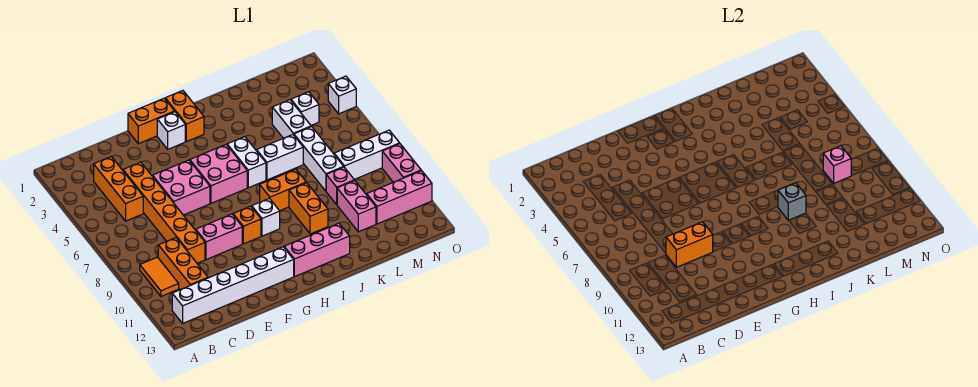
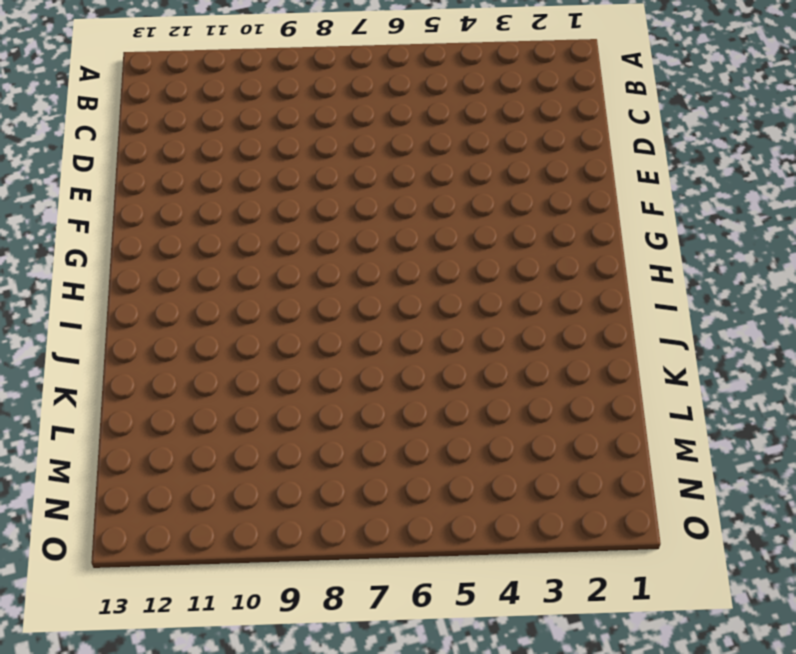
none -> orange 1x2 tile [140,257,179,296]
none -> white 1x6 brick [172,247,294,323]
none -> orange 1x3 brick [94,157,143,221]
none -> orange 1x3 brick [158,238,208,290]

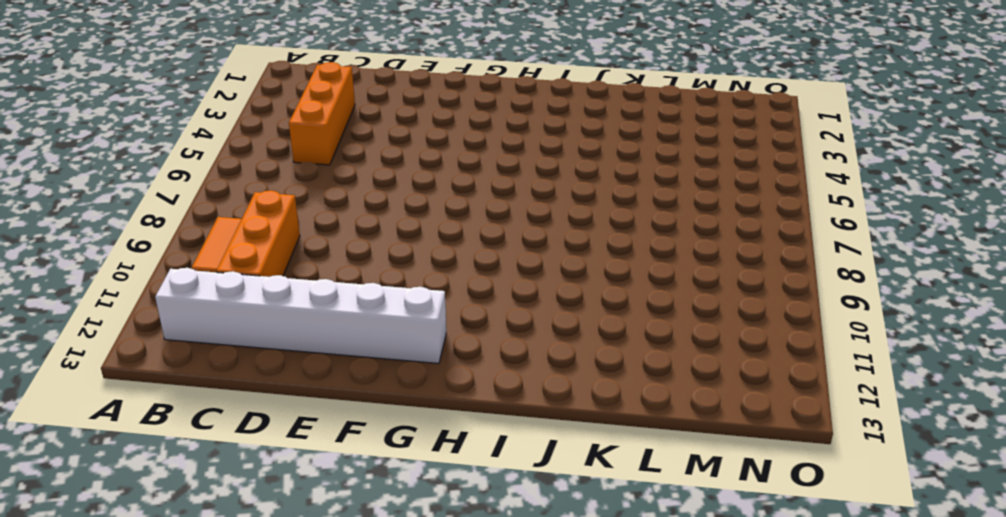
none -> orange 1x6 brick [123,162,205,263]
none -> pink 2x2 brick [153,160,210,215]
none -> pink 1x2 brick [196,214,242,260]
none -> orange 1x2 brick [128,98,175,144]

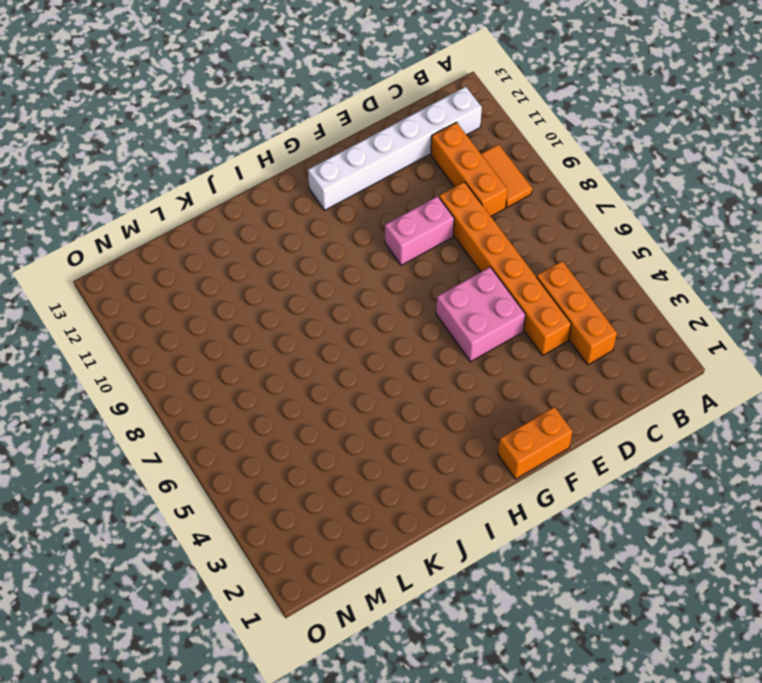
none -> white 1x1 brick [157,112,185,149]
none -> pink 2x2 brick [190,145,247,203]
none -> orange 1x1 brick [233,206,261,244]
none -> orange 1x2 brick [165,91,204,142]

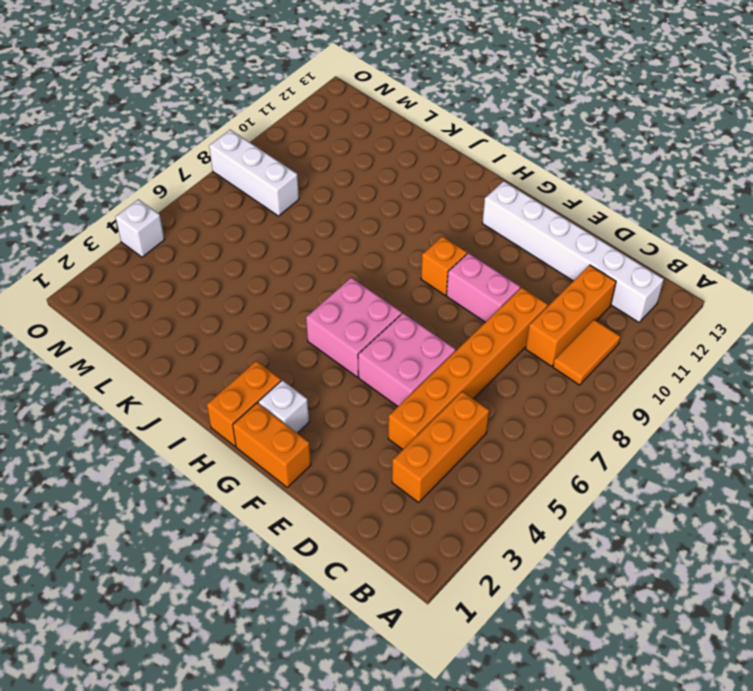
none -> white 1x1 brick [252,198,280,236]
none -> pink 1x3 brick [284,223,350,277]
none -> white 1x2 brick [227,137,266,188]
none -> orange 1x2 brick [260,169,306,211]

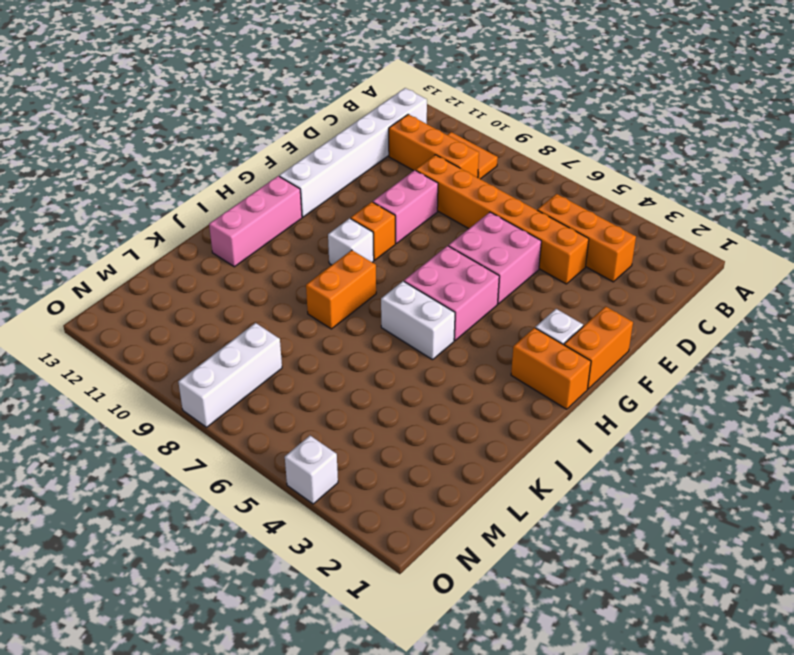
none -> white 1x2 brick [257,135,303,180]
none -> orange 1x2 brick [289,183,328,234]
none -> white 1x2 brick [272,100,311,138]
none -> white 1x3 brick [294,127,343,191]

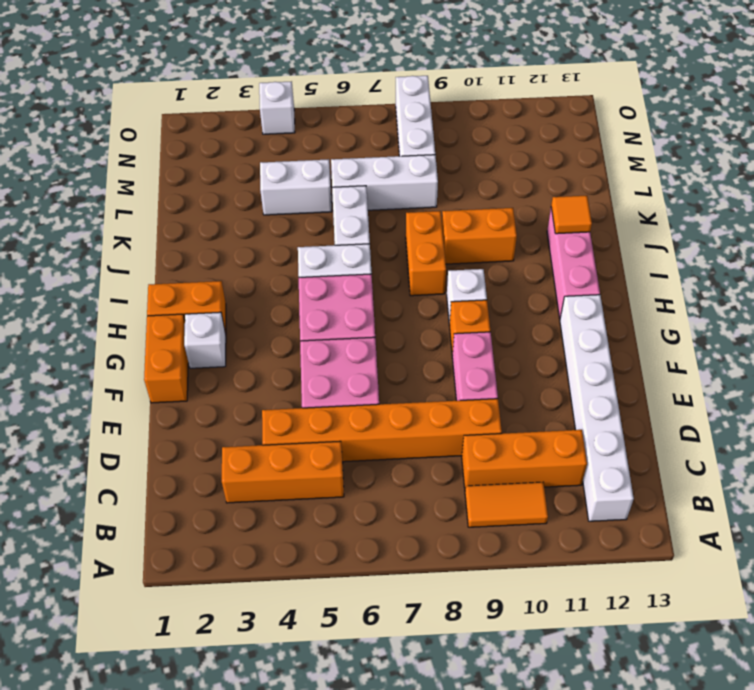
orange 1x1 tile [551,196,592,234] -> none
none -> pink 1x1 brick [326,167,354,205]
none -> pink 1x2 brick [337,181,376,232]
none -> white 1x1 brick [291,92,319,125]
none -> pink 1x3 brick [367,171,432,224]

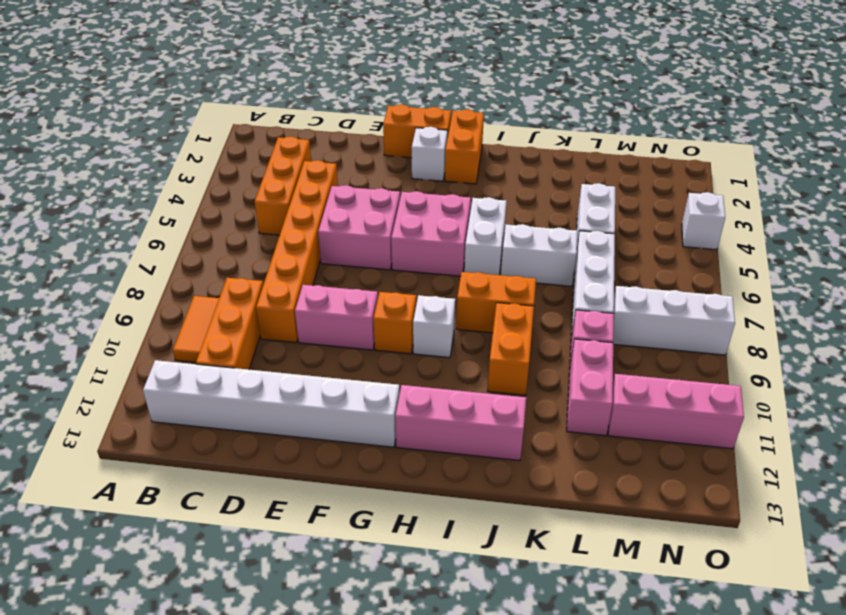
none -> white 1x1 brick [291,92,319,125]
none -> pink 1x2 brick [382,144,421,182]
none -> orange 1x2 brick [666,222,713,267]
none -> grey 1x1 brick [778,183,806,220]

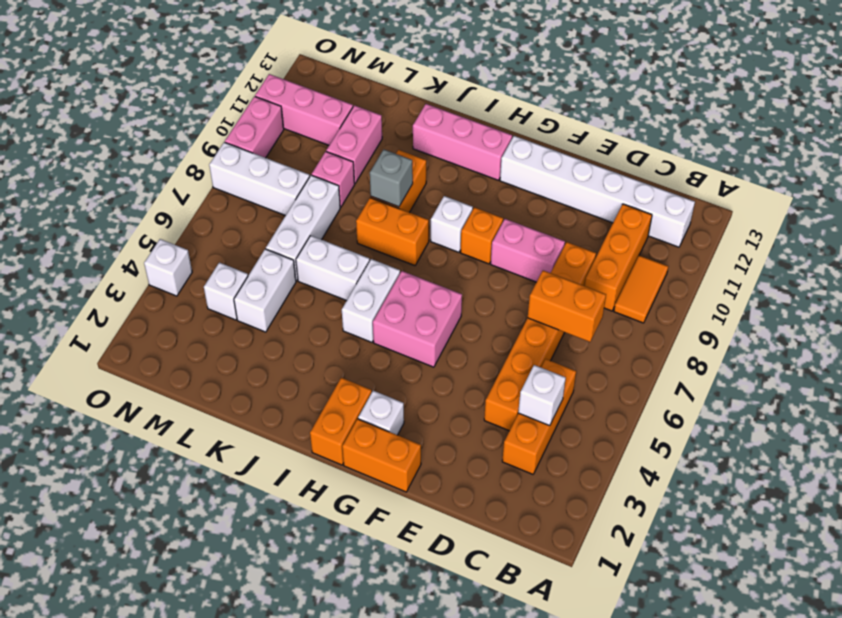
white 1x1 brick [518,365,566,426] -> none
orange 1x2 brick [528,270,606,342] -> orange 1x2 brick moved to [666,222,713,267]
none -> pink 2x2 brick [153,160,210,215]
none -> pink 1x1 brick [823,146,851,183]

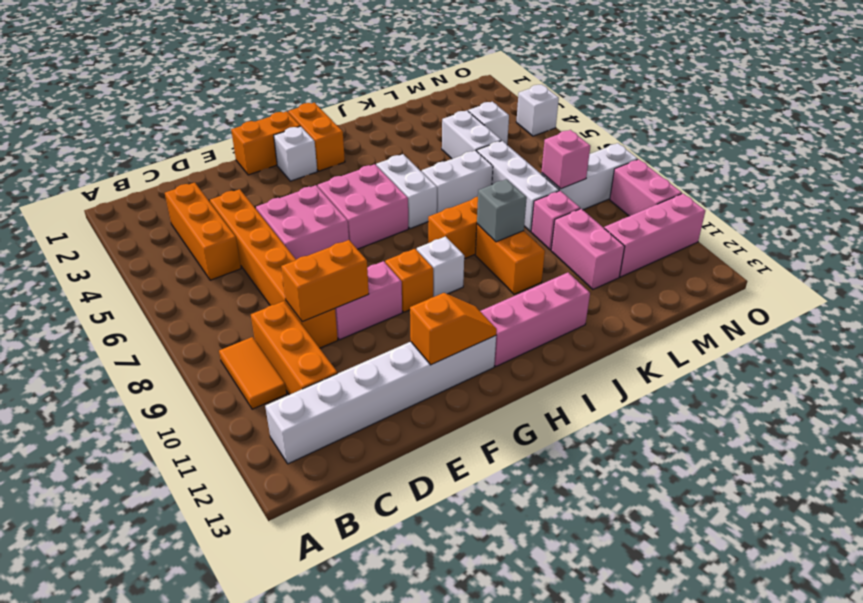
orange 1x2 slope [410,293,497,365] -> none

